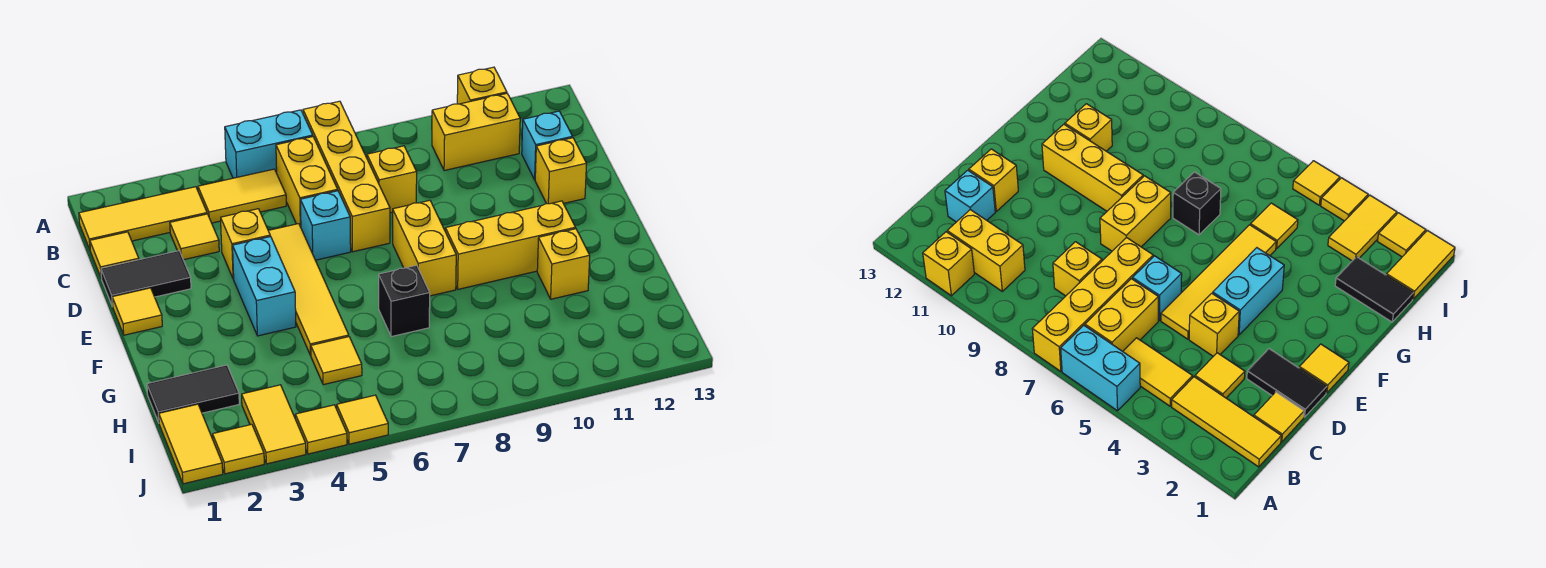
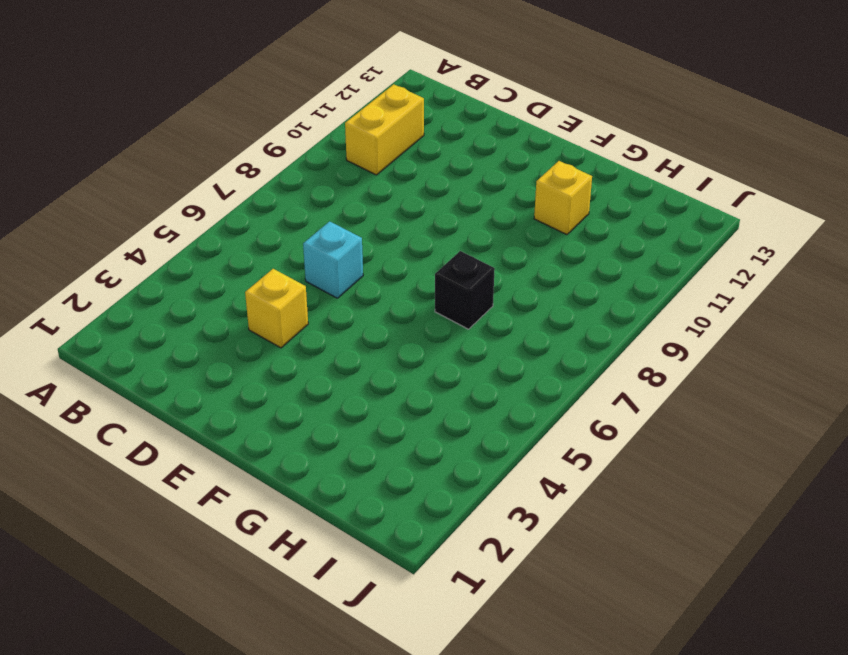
none -> cyan 1x2 brick [225,110,313,178]
none -> yellow 1x4 brick [303,101,390,252]
none -> yellow 1x1 brick [457,67,507,104]

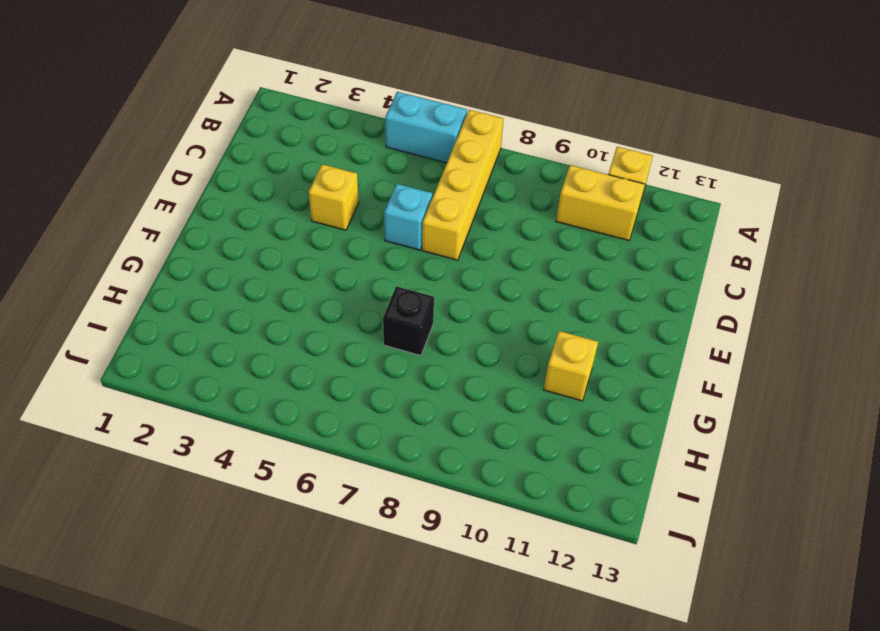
none -> yellow 1x3 tile [79,187,207,249]
none -> yellow 1x2 tile [198,169,286,223]
none -> yellow 1x2 brick [276,137,338,227]

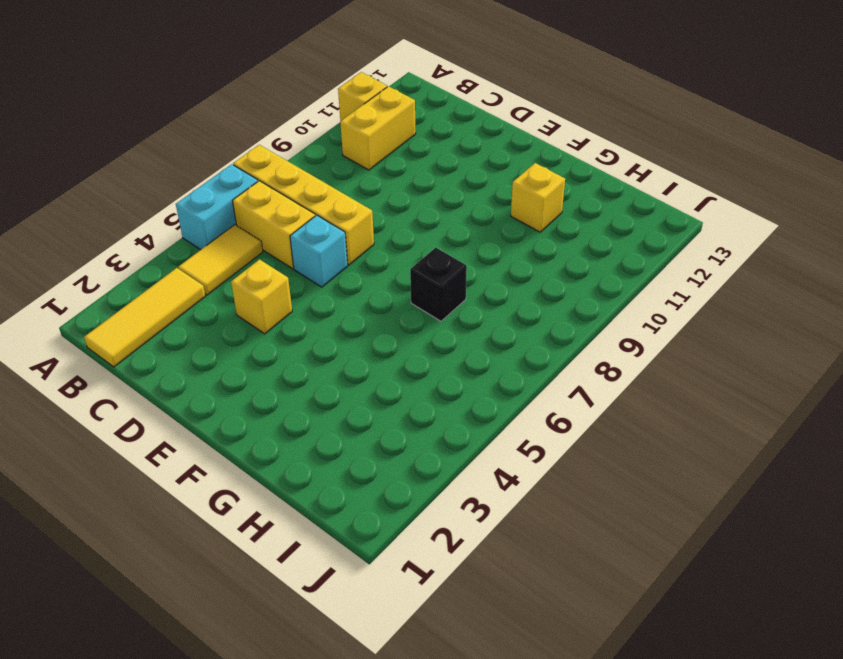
none -> yellow 1x1 tile [90,232,139,278]
none -> yellow 1x1 tile [170,214,219,260]
none -> yellow 1x1 brick [367,146,417,213]

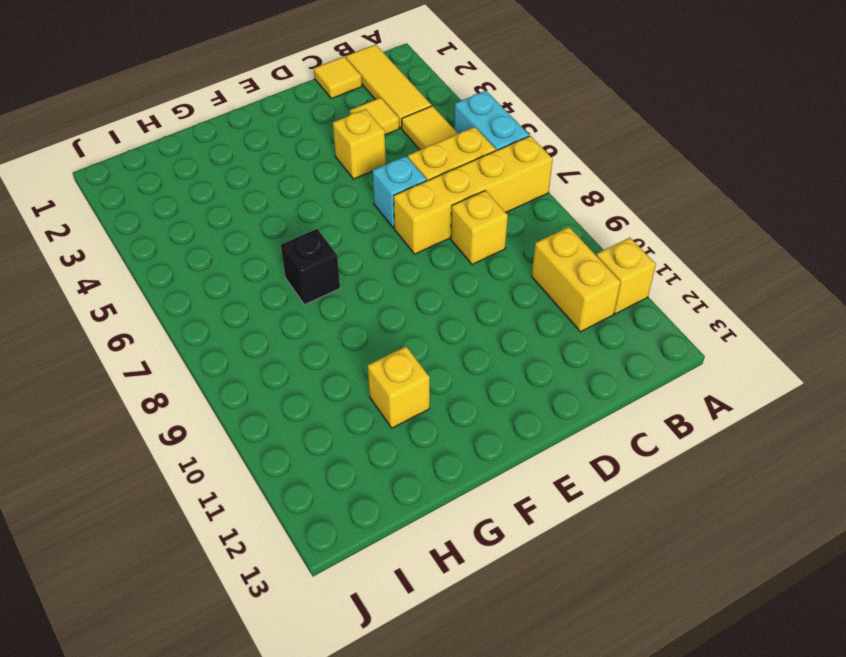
none -> cyan 1x1 brick [522,111,573,180]
none -> black 1x2 tile [101,251,191,306]
none -> yellow 1x4 tile [268,224,349,355]

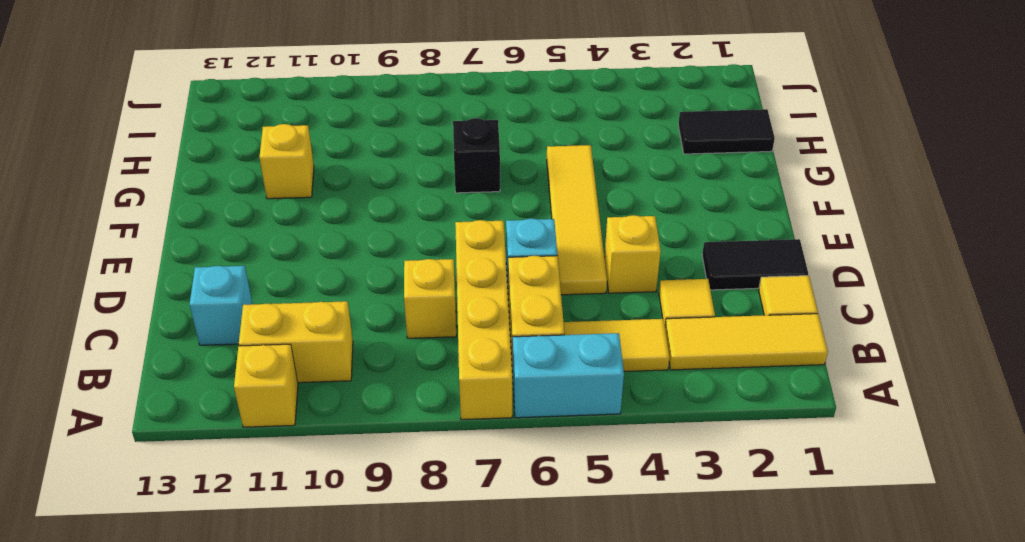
none -> yellow 1x1 brick [535,138,587,204]
none -> yellow 1x1 tile [112,288,162,335]
none -> cyan 1x2 brick [233,236,296,336]

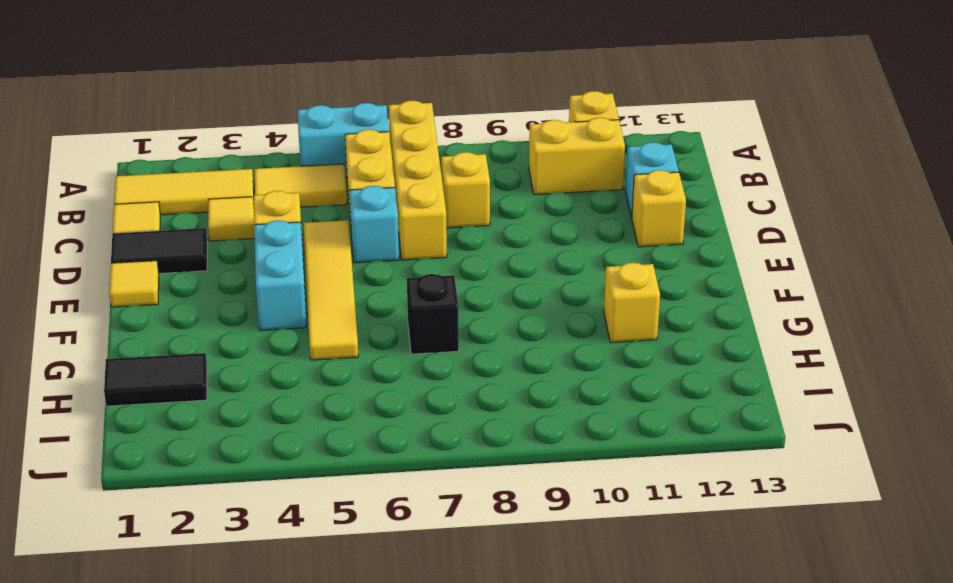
none -> yellow 1x2 brick [392,200,456,296]
none -> yellow 1x3 brick [445,201,576,289]
none -> yellow 1x1 tile [311,337,362,385]

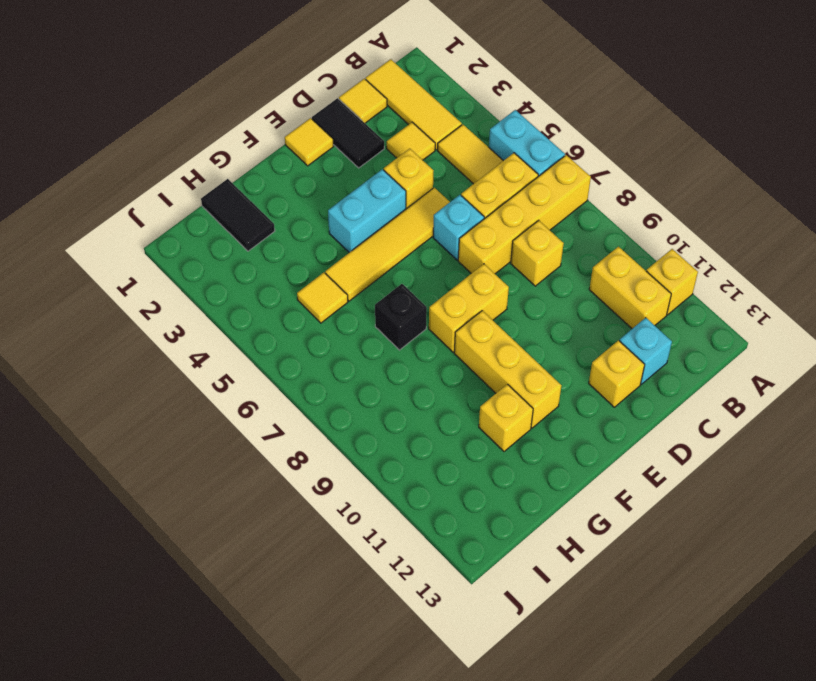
none -> yellow 1x2 tile [159,404,223,484]
none -> yellow 1x2 tile [242,385,306,464]
none -> yellow 1x1 tile [213,424,264,474]

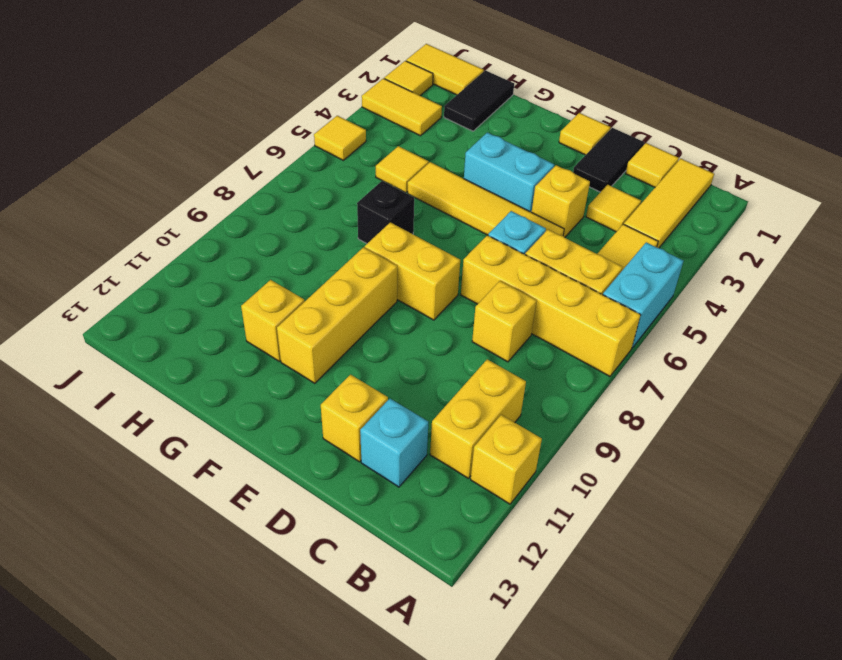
none -> yellow 1x1 tile [295,405,347,454]

